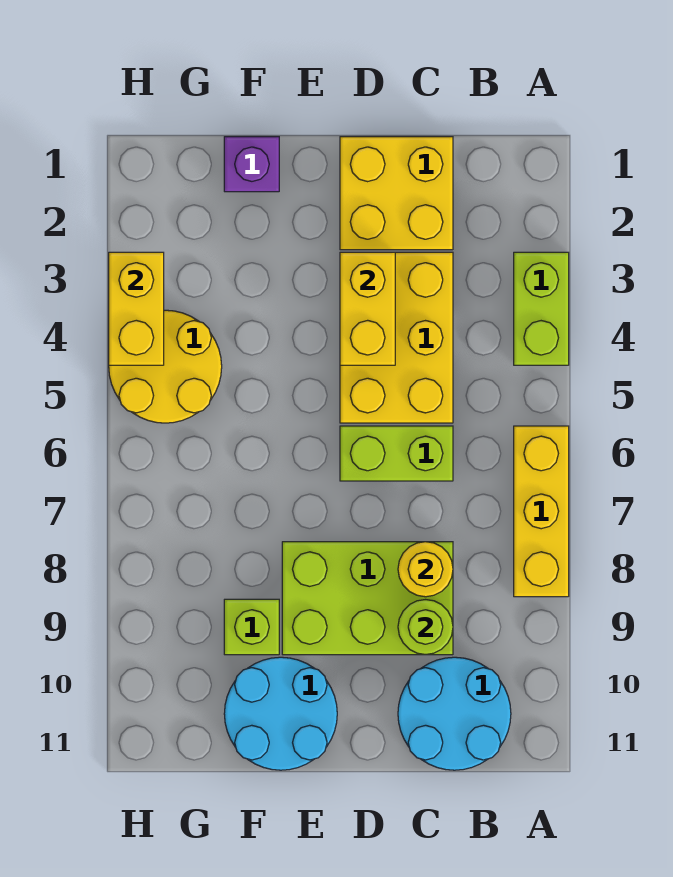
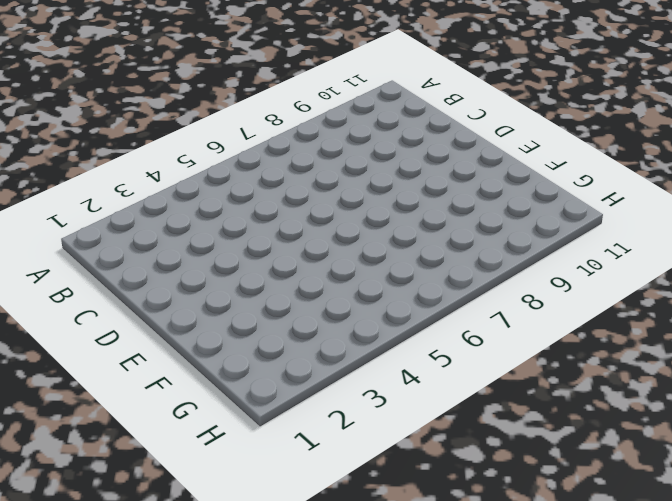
none -> lime 1x2 brick [514,252,569,365]
none -> yellow 1x3 brick [514,426,569,597]
none -> cyan 2x2 round brick [398,657,511,770]

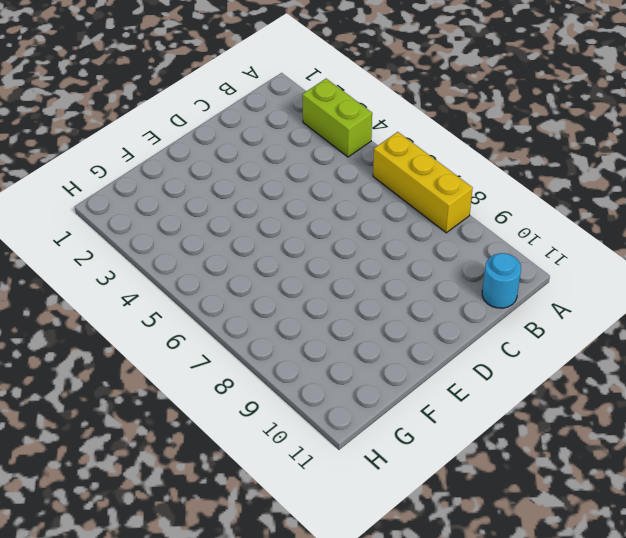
cyan 1x1 round brick [482,253,521,308] -> cyan 2x2 round brick [398,657,511,770]
none -> yellow 2x2 brick [340,137,453,250]
none -> yellow 2x3 brick [340,252,453,423]
none -> lime 1x2 brick [340,426,453,481]

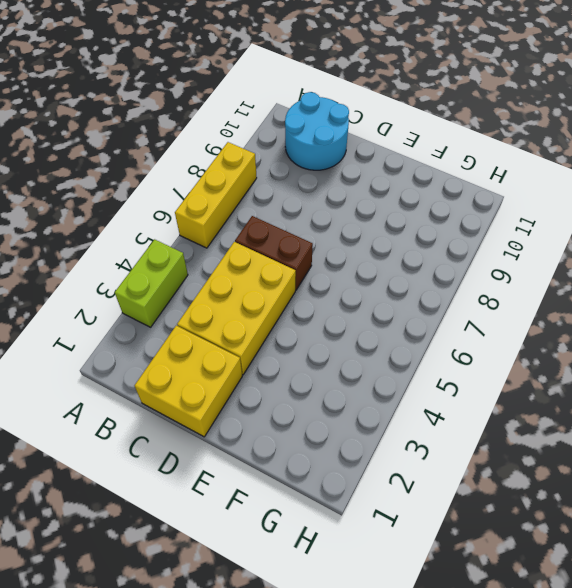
brown 1x2 brick [235,216,313,290] -> lime 1x2 brick [340,426,453,481]
none -> lime 2x3 brick [282,542,453,655]
none -> cyan 2x2 round brick [224,657,337,770]
none -> purple 1x1 brick [224,137,279,192]

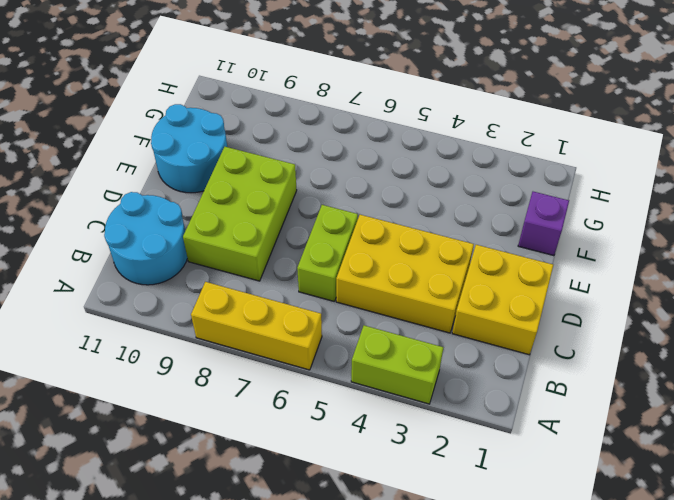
none -> lime 1x1 brick [224,599,279,655]
none -> yellow 2x2 round brick [109,310,222,423]
none -> yellow 1x1 round brick [398,542,453,597]

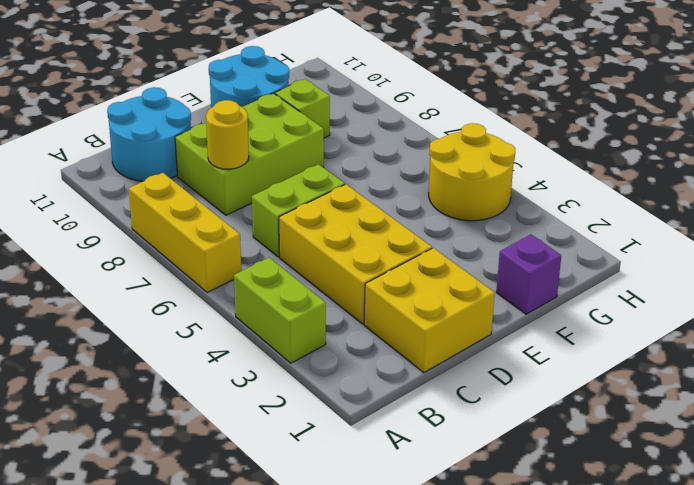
none -> lime 1x1 round brick [398,600,453,655]
none -> yellow 1x2 brick [340,252,395,365]
none -> yellow 1x2 brick [109,252,164,365]

